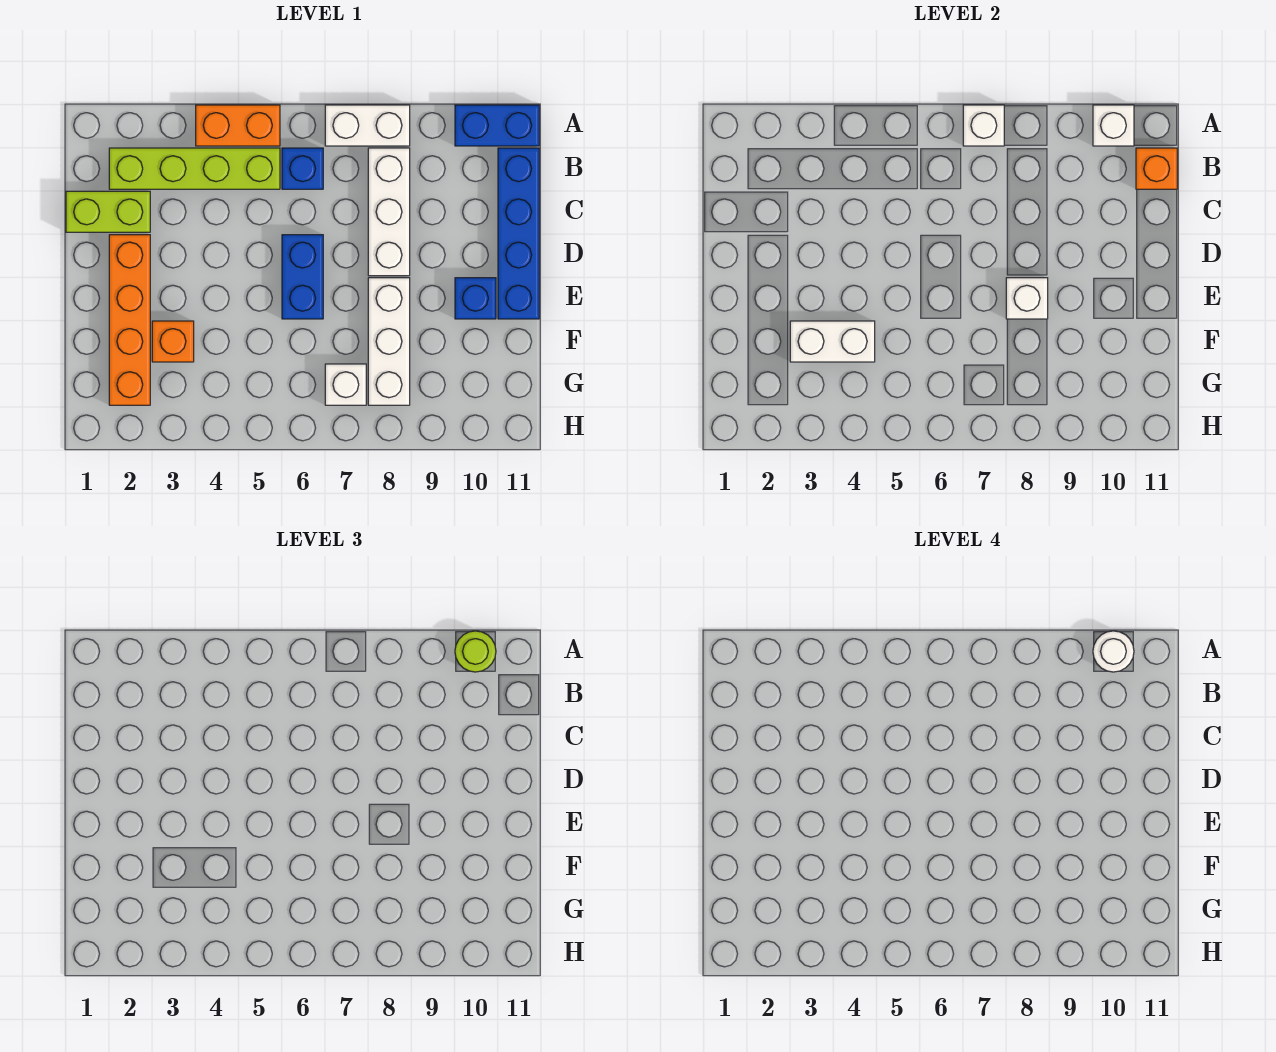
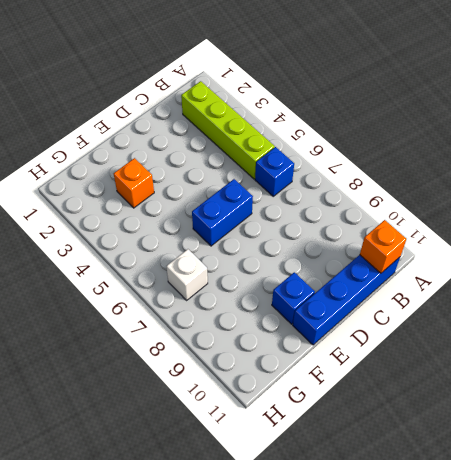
none -> orange 1x2 brick [196,105,280,146]
none -> white 1x2 brick [325,105,410,146]
none -> blue 1x2 brick [455,105,539,146]

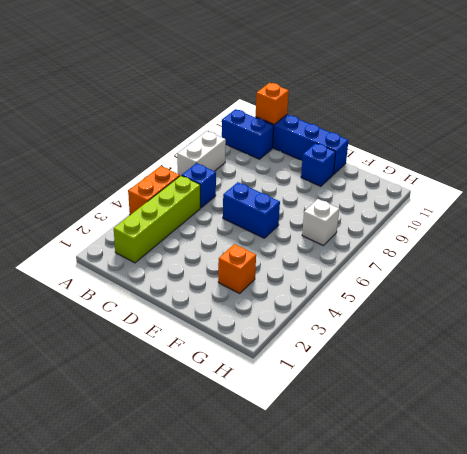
blue 1x2 brick [222,109,274,159] -> blue 1x2 brick turned to [455,105,539,146]
none -> white 1x3 brick [368,148,410,276]
none -> lime 1x2 brick [66,191,150,232]
none -> orange 1x4 brick [109,235,150,405]

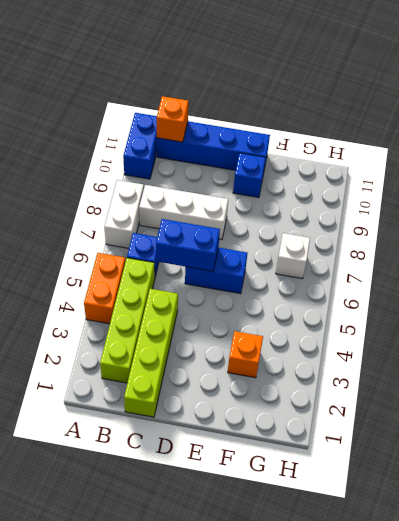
lime 1x4 brick [124,289,178,417] -> lime 1x2 brick [66,191,150,232]
blue 1x2 brick [156,219,220,271] -> none
none -> orange 1x4 brick [109,235,150,405]
none -> white 1x3 brick [368,278,410,405]
none -> white 1x1 brick [963,105,1004,146]

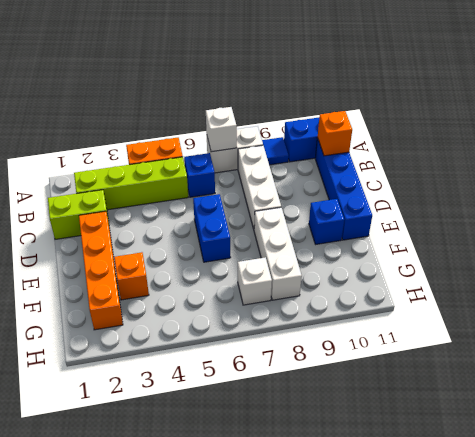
blue 1x1 tile [262,137,289,165] -> none
none -> white 1x1 brick [1093,105,1134,146]
none -> white 1x1 brick [1006,278,1048,319]
none -> white 1x2 brick [790,321,875,362]

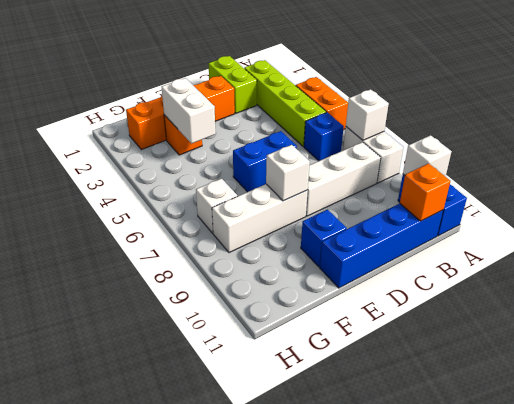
none -> lime 1x1 round brick [455,631,496,672]
none -> white 1x1 round brick [1093,631,1134,672]

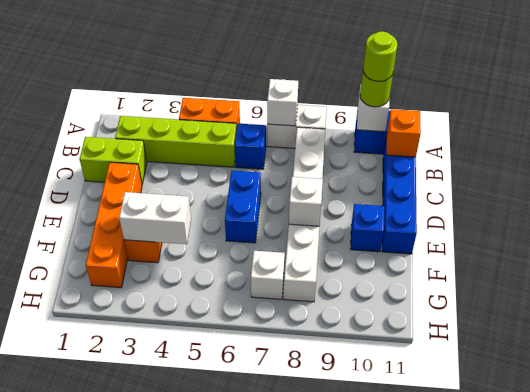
lime 1x1 round brick [363,31,398,81] -> white 1x1 round brick [1093,631,1134,672]

